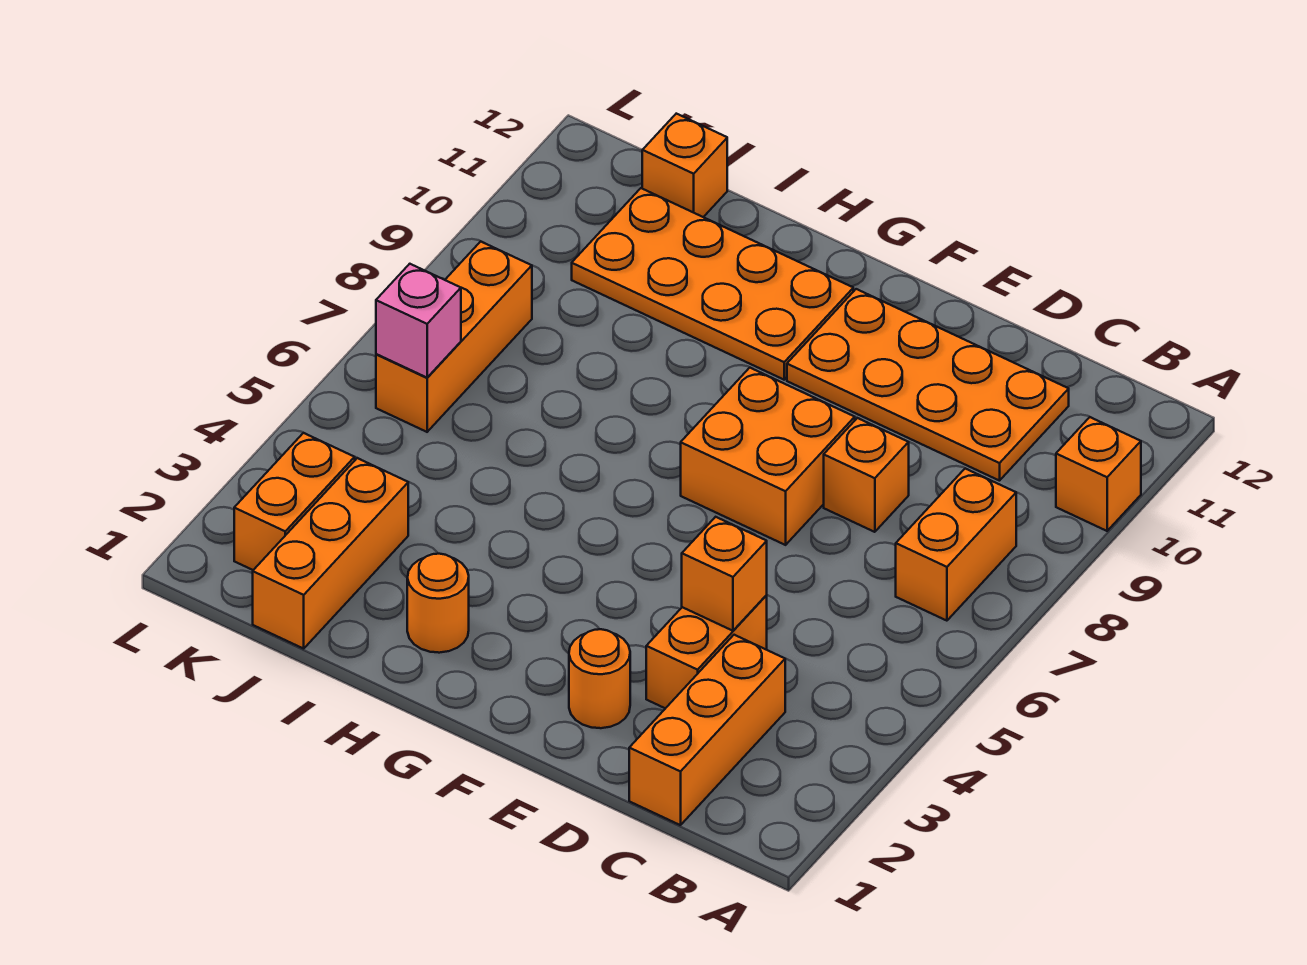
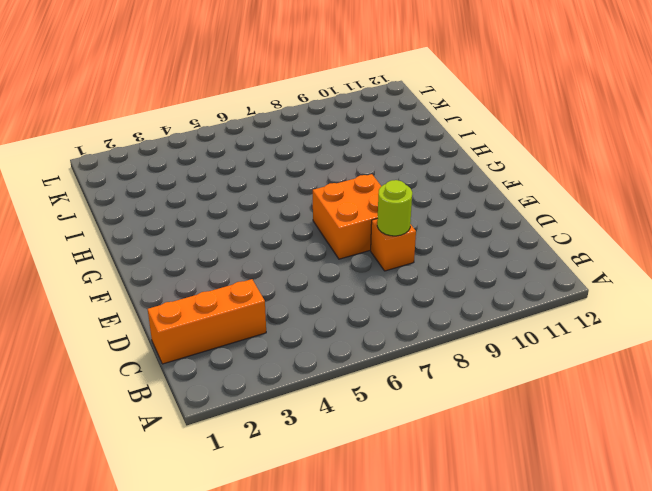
lime 1x1 round brick [377,180,412,236] -> none
none -> orange 1x1 brick [1056,417,1141,531]
none -> orange 1x2 brick [896,468,1016,621]
none -> orange 2x4 plate [787,289,1069,481]

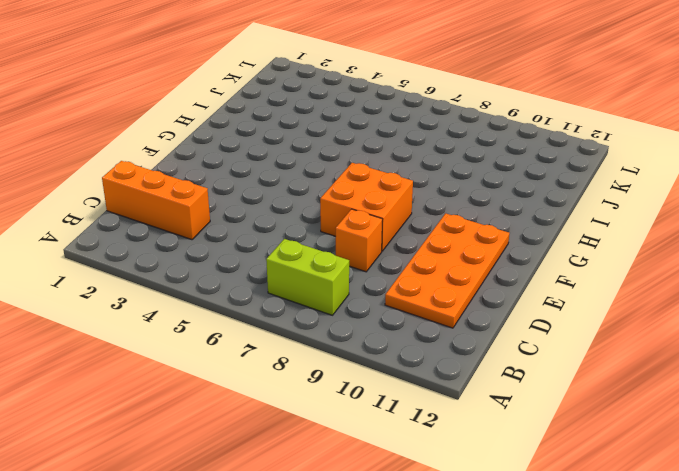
lime 1x2 brick [266,239,349,315] -> orange 1x2 brick [896,468,1016,621]
none -> orange 1x1 brick [1056,417,1141,531]
none -> orange 1x2 brick [646,595,767,708]
none -> orange 1x1 round brick [569,629,630,728]

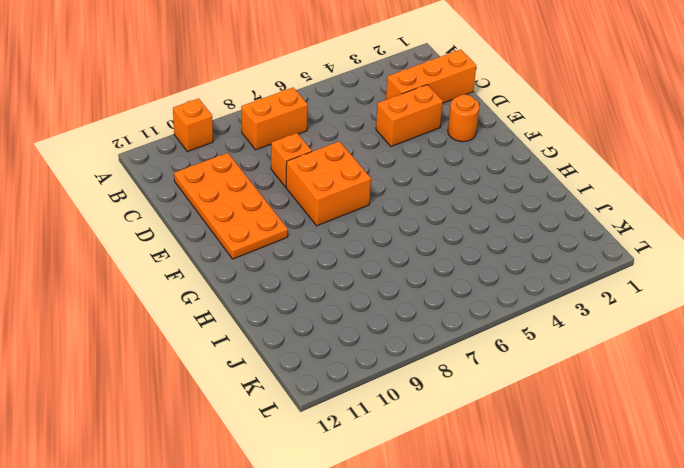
none -> orange 2x4 plate [572,188,853,380]
none -> orange 1x1 round brick [407,554,469,653]
none -> orange 1x3 brick [253,458,408,649]

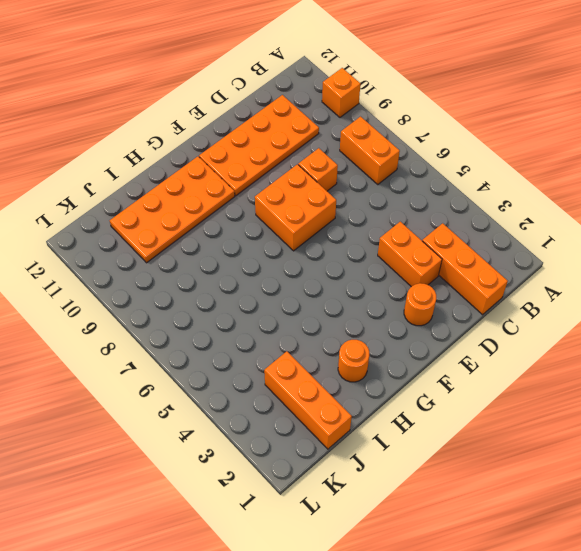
none -> orange 1x1 brick [642,114,727,217]
none -> orange 1x2 brick [234,433,355,570]
none -> orange 1x3 brick [376,241,532,432]

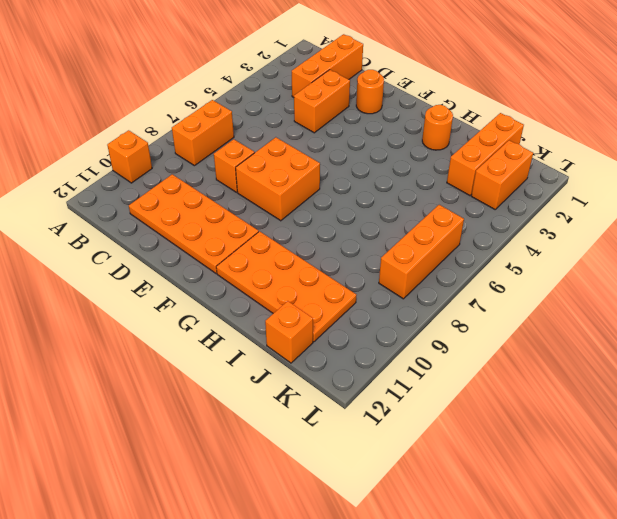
none -> orange 1x1 brick [682,517,767,631]
none -> pink 1x1 brick [376,264,461,378]

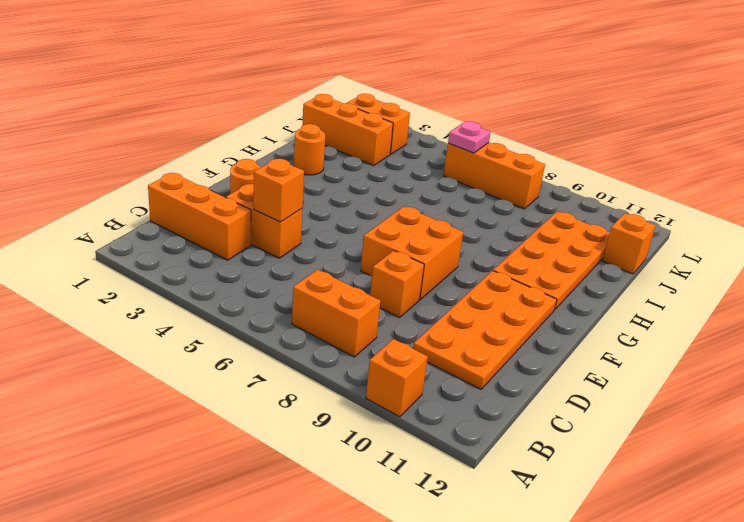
pink 1x1 plate [448,121,491,153] -> pink 1x1 brick [376,264,461,378]

